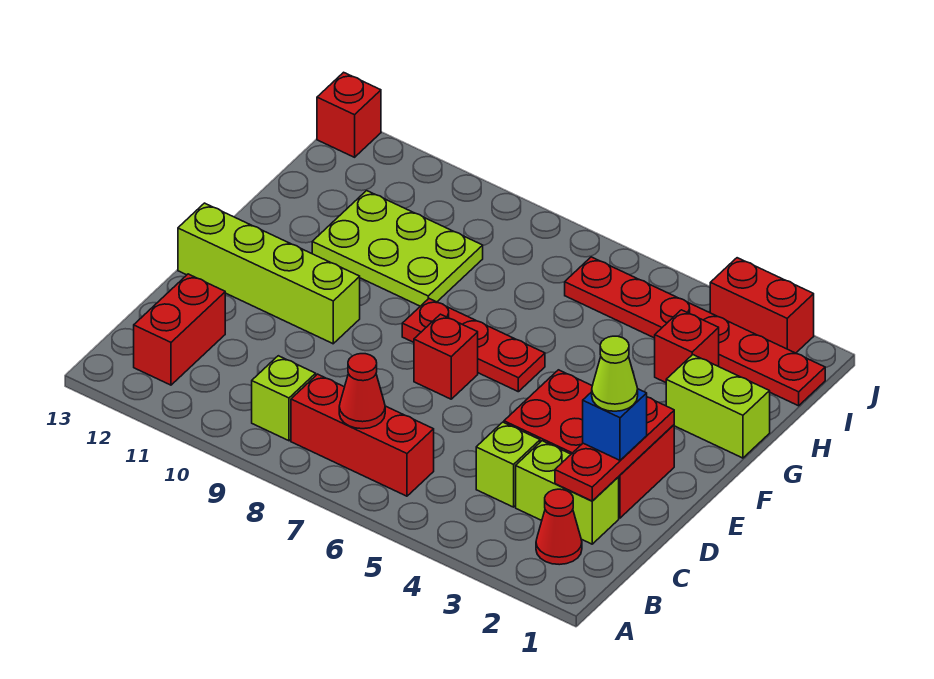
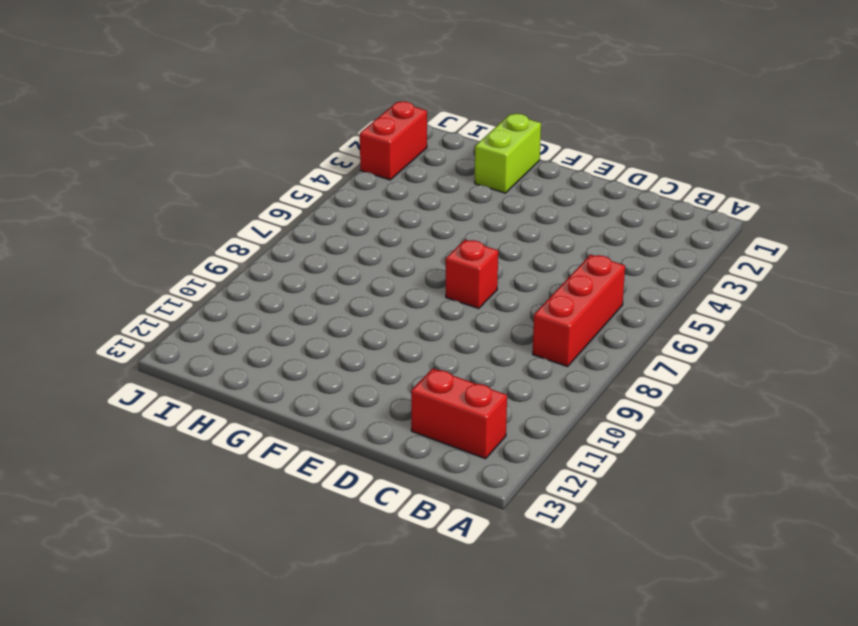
none -> red 1x1 cone [536,489,582,565]
none -> lime 1x1 brick [252,356,316,441]
none -> lime 1x2 brick [516,441,619,544]

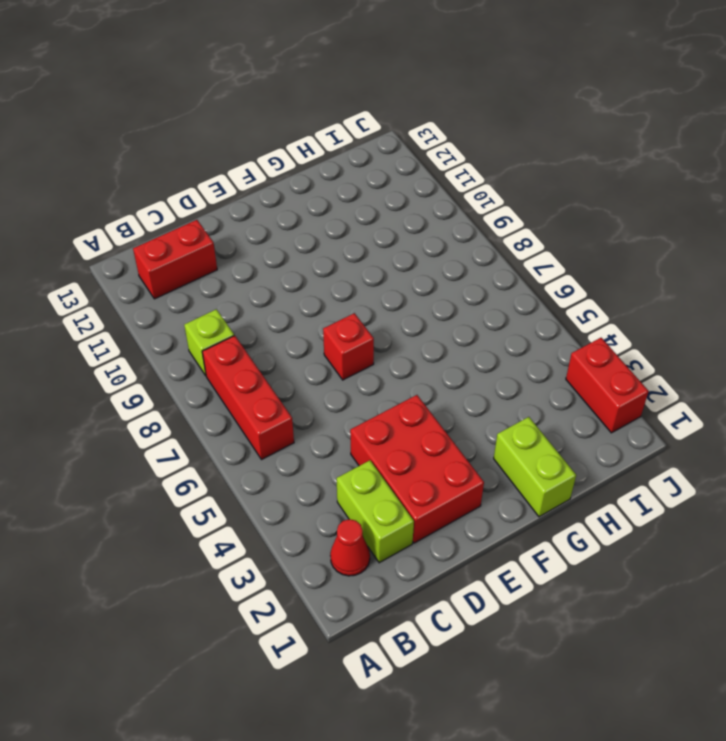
none -> lime 1x1 brick [476,422,540,507]
none -> lime 1x4 brick [178,203,360,344]
none -> red 1x3 plate [402,299,545,392]

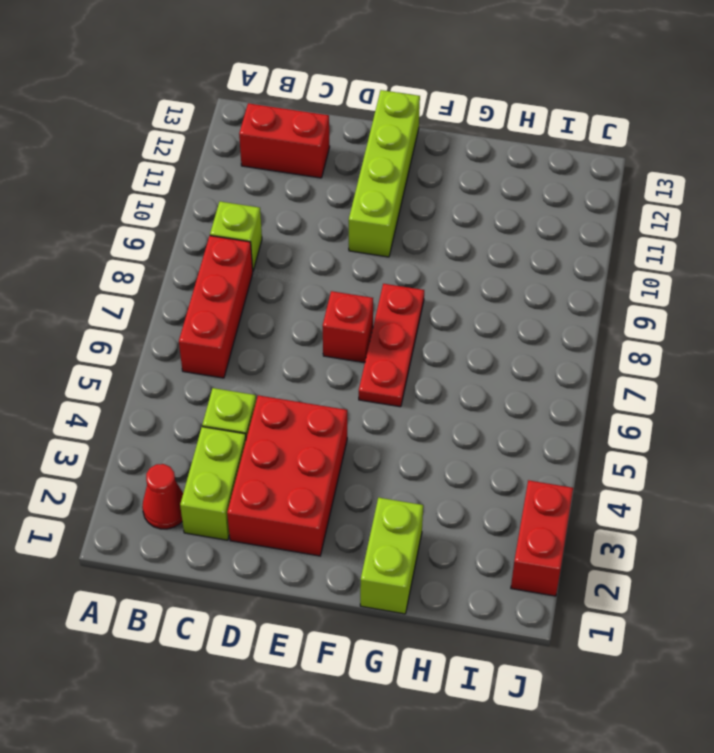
none -> lime 2x3 plate [312,191,483,306]
none -> red 1x1 brick [655,310,719,383]
none -> red 1x6 plate [565,257,825,406]

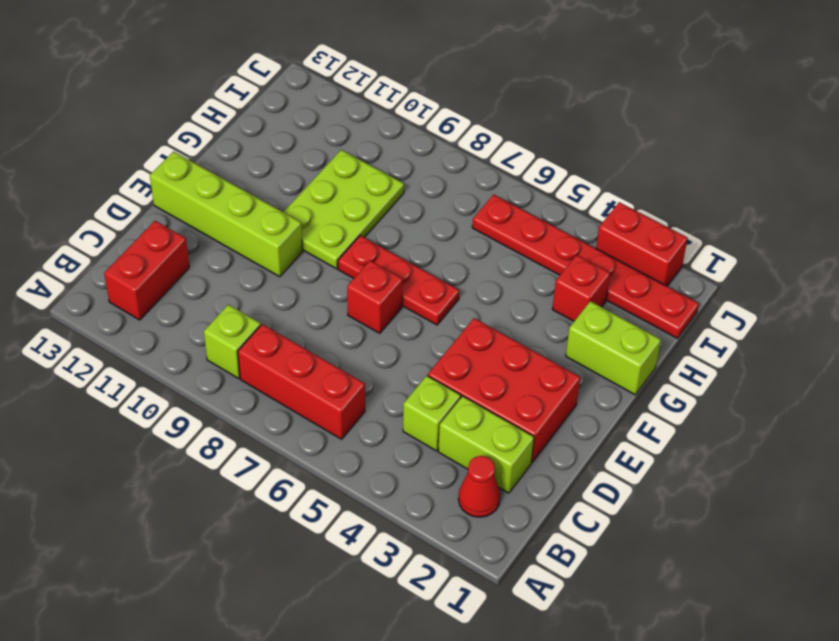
lime 2x3 plate [284,150,404,269] -> lime 2x3 plate turned to [312,191,483,306]
none -> red 1x1 brick [317,72,381,157]
none -> red 1x1 cone [339,354,385,429]
none -> red 1x3 plate [555,397,674,501]

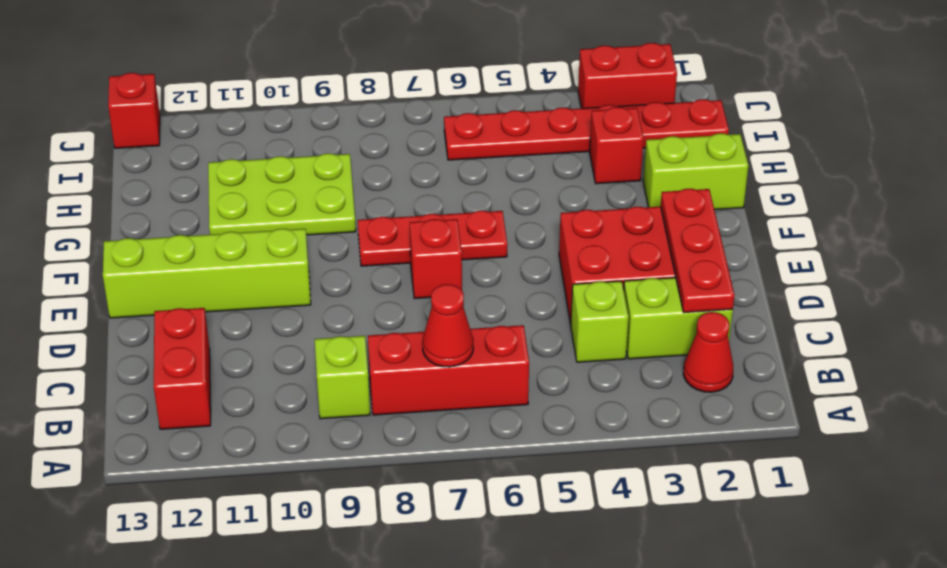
none -> blue 1x1 brick [583,389,647,460]
none -> lime 1x1 cone [592,336,638,411]

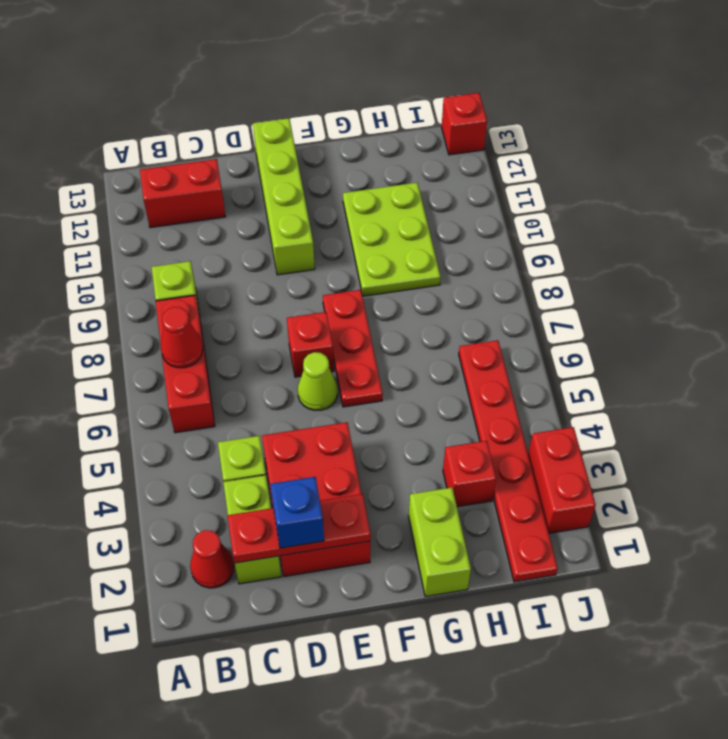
lime 1x1 cone [298,352,338,410] -> lime 1x1 cone moved to [592,336,638,411]

